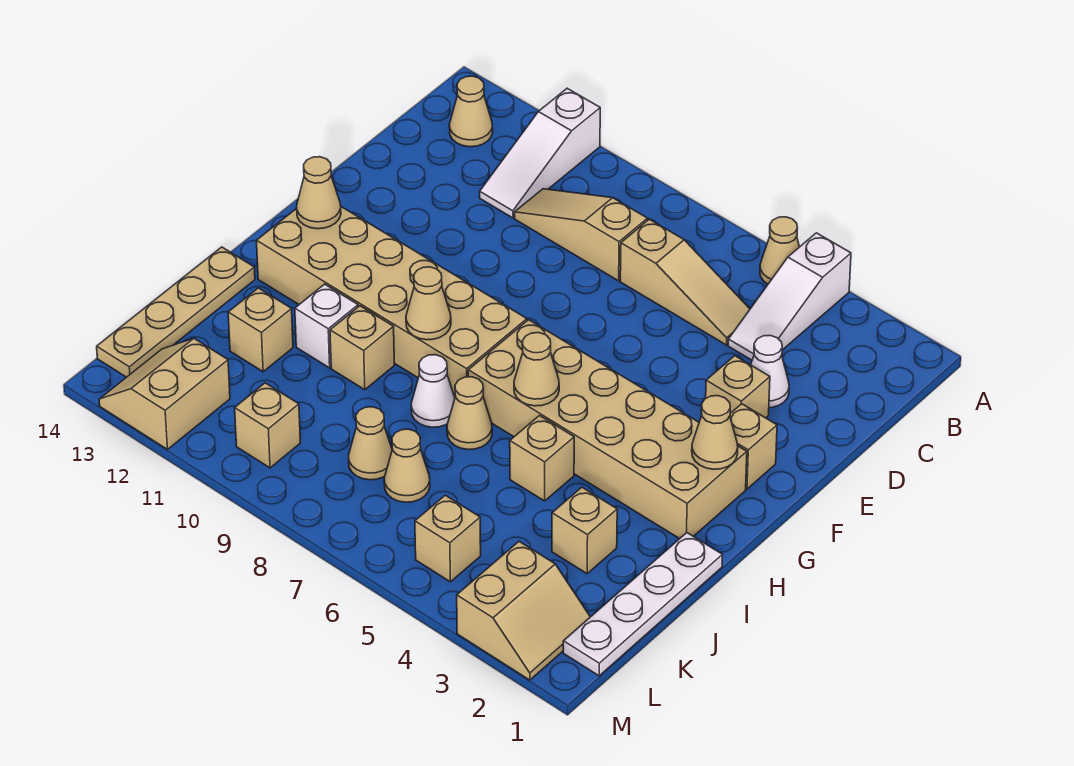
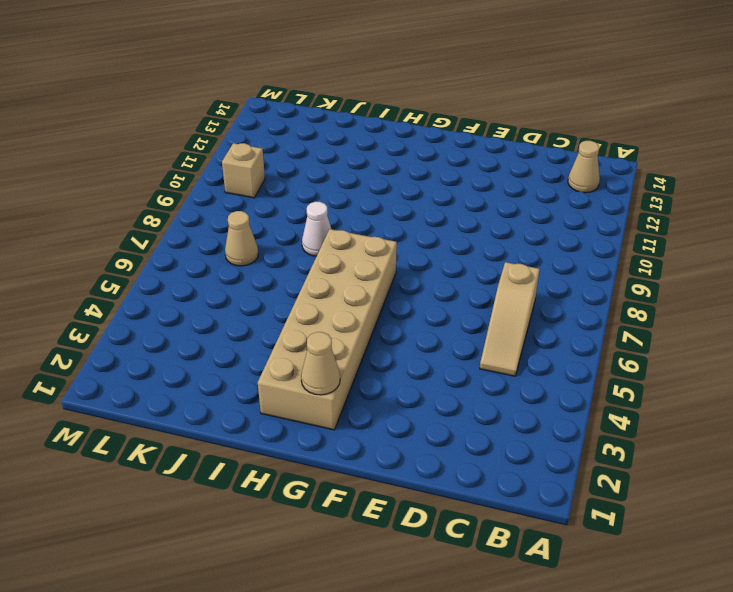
none -> white 1x3 slope [728,233,851,360]
none -> tan 1x1 cone [760,217,799,284]
none -> white 1x3 slope [480,88,600,218]
none -> tan 1x3 slope [515,189,648,281]

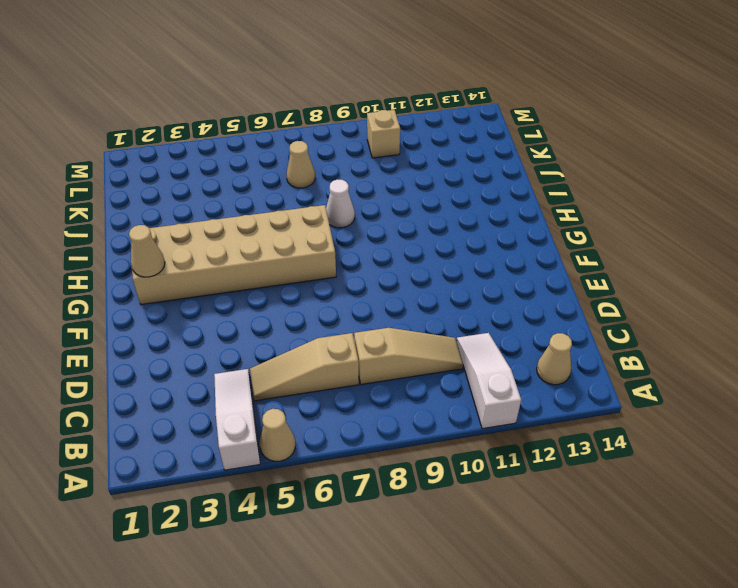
none -> white 1x1 cone [751,335,789,408]
none -> tan 1x1 brick [706,356,770,418]
none -> tan 1x1 brick [730,404,777,489]
none -> tan 2x6 brick [256,207,527,397]

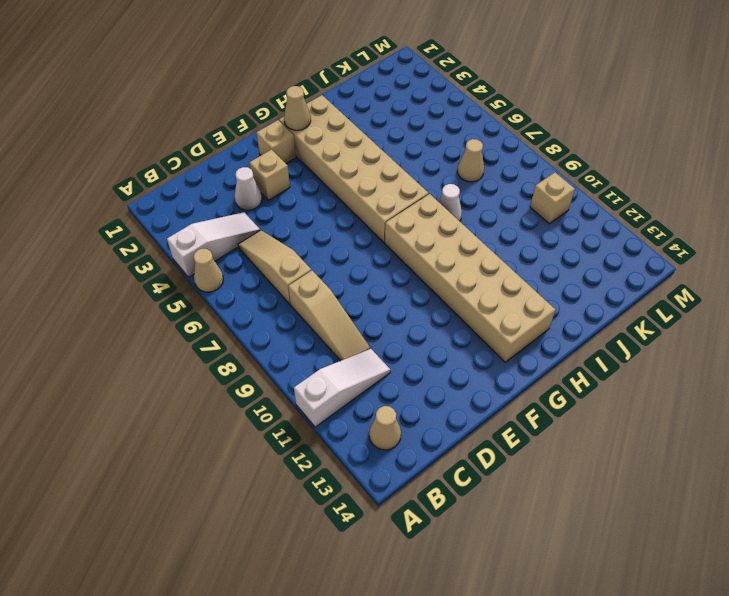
none -> white 1x4 plate [563,533,723,676]
none -> tan 1x1 brick [510,416,574,501]
none -> tan 1x1 cone [447,377,492,449]
none -> tan 1x1 brick [330,306,394,390]

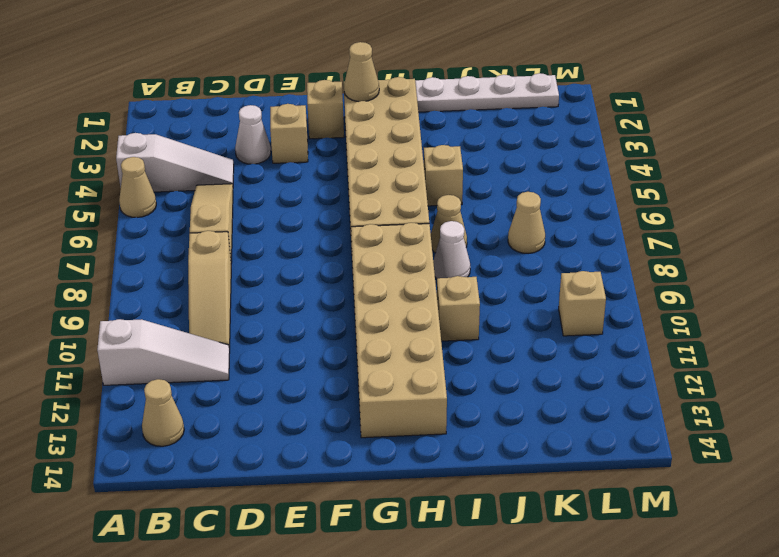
none -> white 1x1 brick [295,284,358,368]
none -> tan 1x4 plate [97,247,255,377]
none -> tan 1x1 brick [552,487,617,574]
none -> tan 1x1 brick [228,288,293,372]

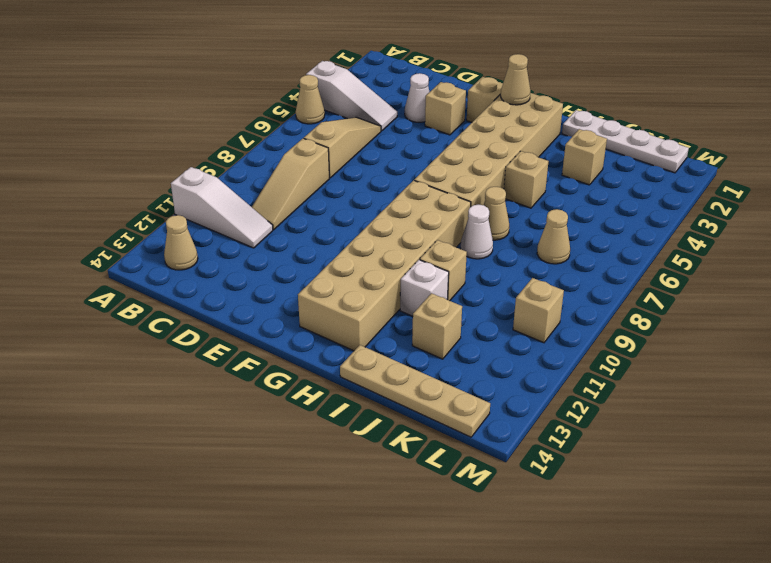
none -> tan 1x1 cone [349,407,392,480]
none -> tan 2x2 slope [457,542,590,680]
none -> tan 1x1 brick [415,495,481,582]
none -> tan 2x2 slope [99,339,230,449]

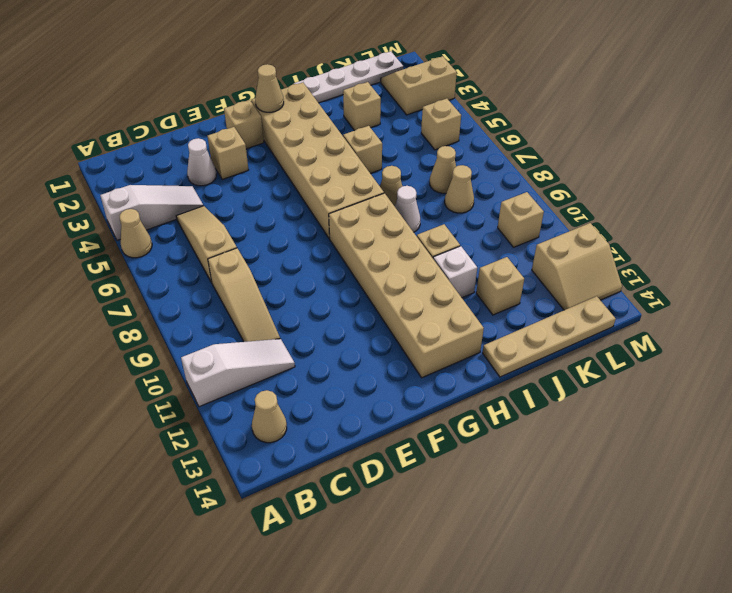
none -> tan 1x1 cone [297,157,341,229]
none -> tan 1x1 cone [514,333,559,406]
none -> tan 1x1 cone [406,267,451,340]

